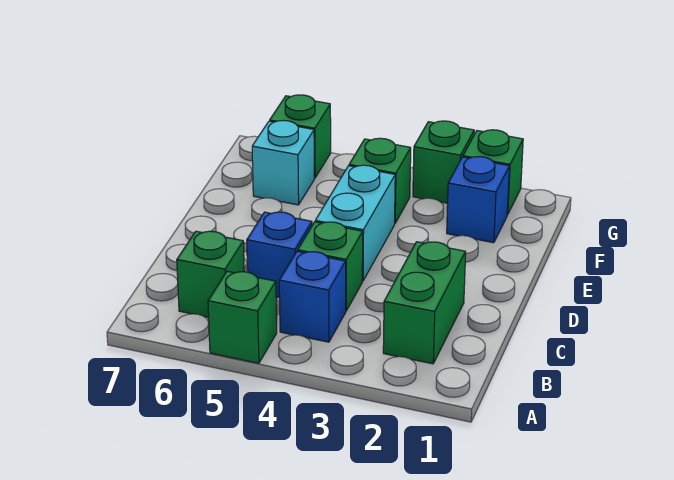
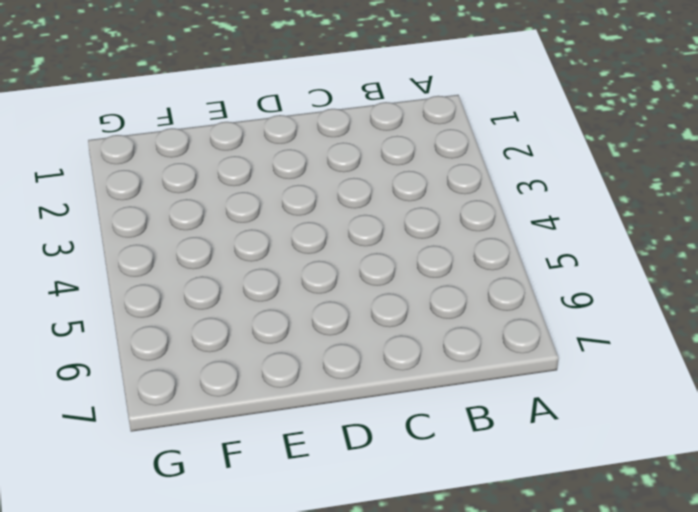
none -> green 1x1 brick [208,271,277,363]
none -> green 1x2 brick [383,242,466,364]
none -> blue 1x1 brick [279,251,346,342]

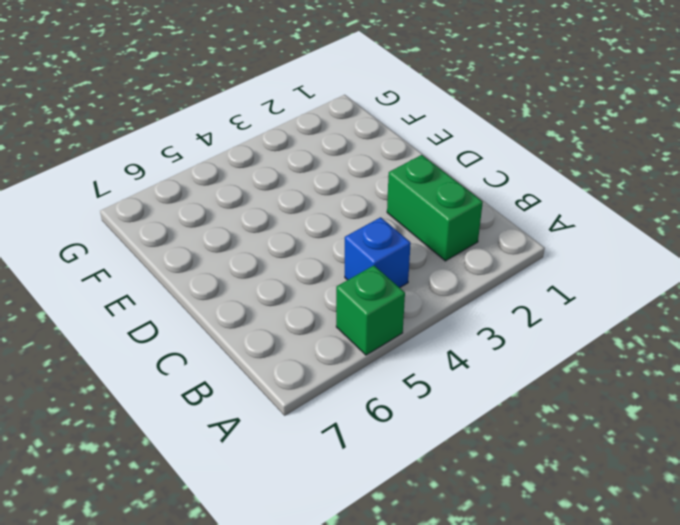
none -> green 1x1 brick [177,231,244,317]
none -> green 1x1 brick [298,222,363,311]
none -> blue 1x1 brick [247,212,312,298]

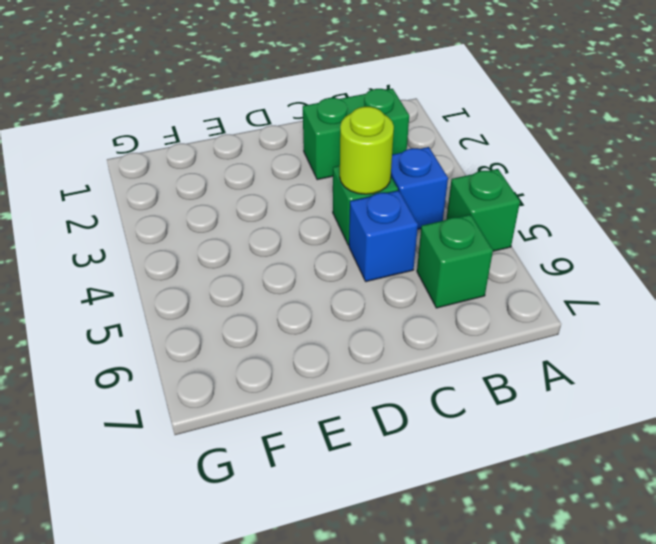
lime 1x1 round brick [340,107,394,194] -> none
none -> cyan 1x2 brick [315,165,395,281]
none -> blue 1x1 brick [447,157,509,243]
none -> green 1x1 brick [349,138,411,223]

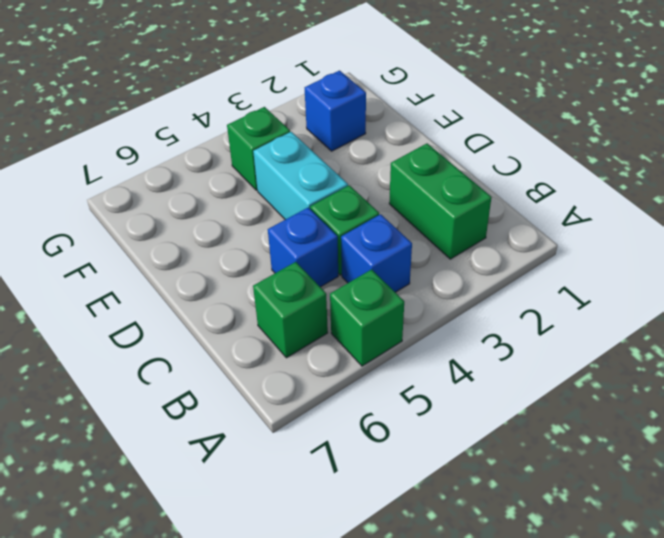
none -> cyan 1x1 brick [252,121,314,205]
none -> green 1x1 brick [463,130,523,215]
none -> green 1x1 brick [413,121,474,203]

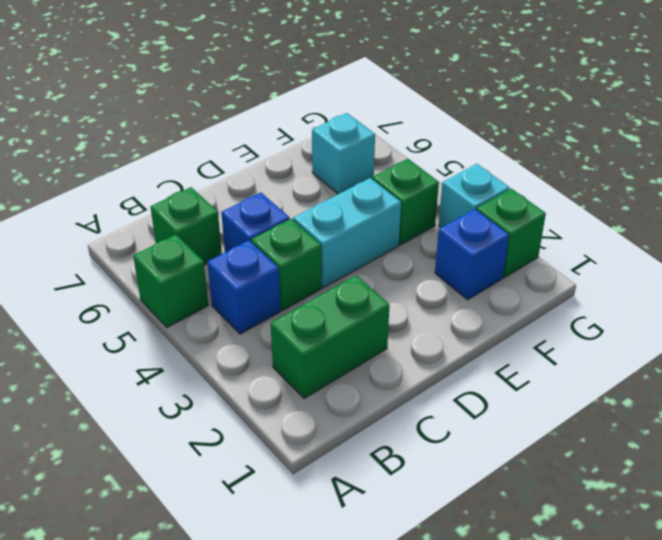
cyan 1x1 brick [439,164,510,228] -> green 1x1 brick [413,121,474,203]
none -> green 1x1 brick [270,95,331,178]

